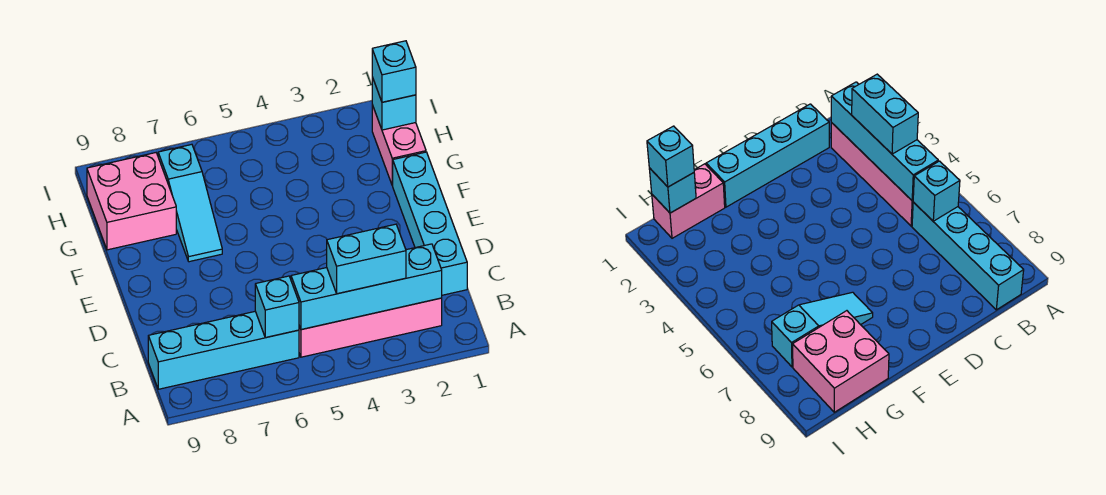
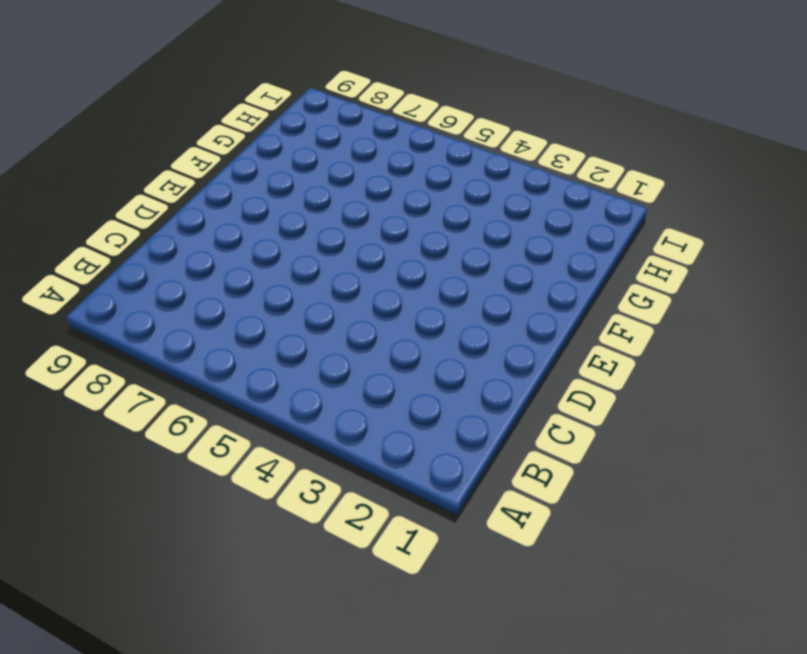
none -> pink 1x4 brick [299,298,442,357]
none -> cyan 1x4 brick [148,311,299,389]

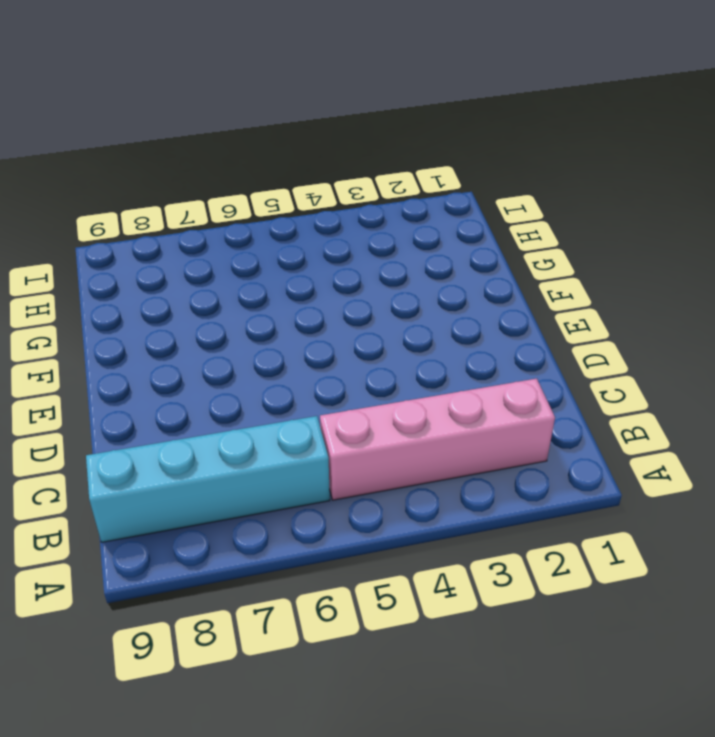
none -> cyan 1x4 brick [392,152,467,295]
none -> cyan 1x3 slope [158,144,222,262]

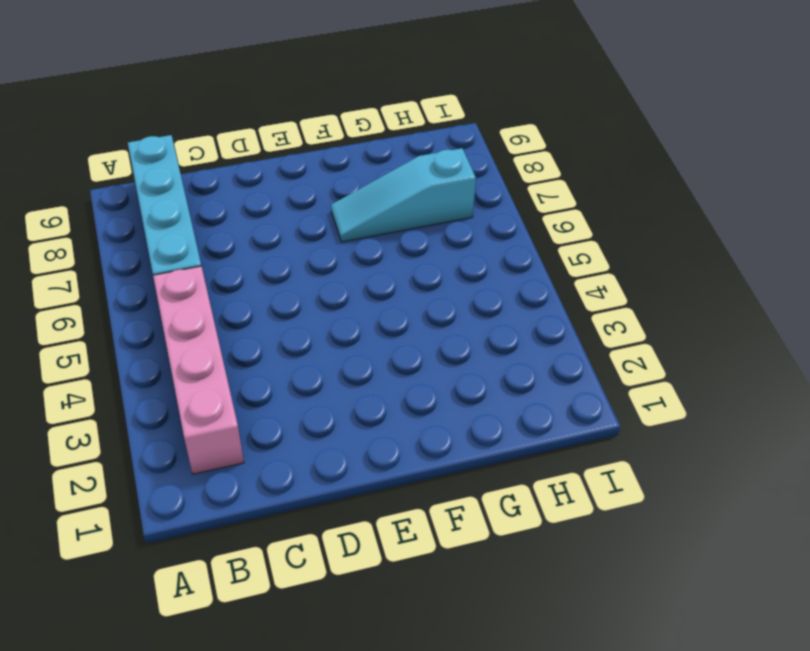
none -> cyan 1x4 brick [392,152,467,295]
none -> pink 1x2 brick [372,105,426,185]

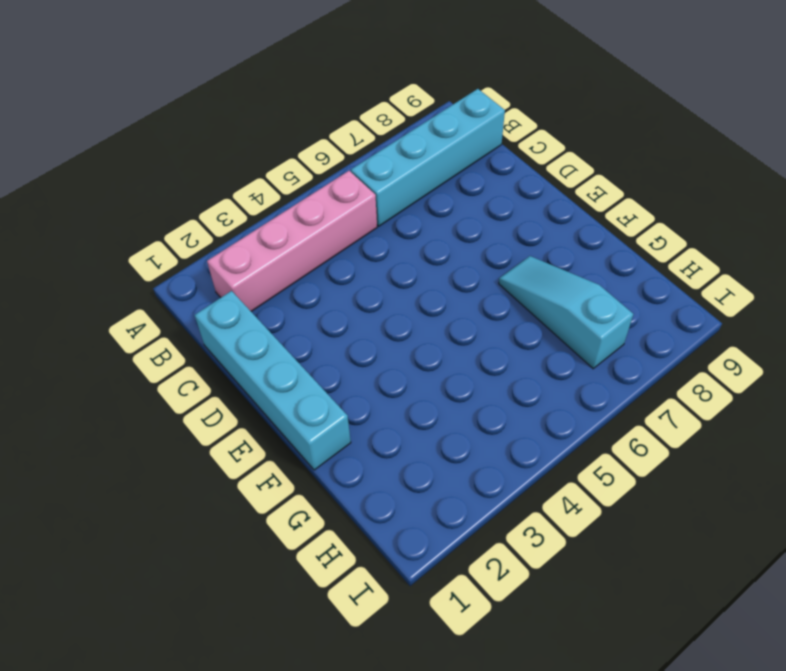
none -> pink 1x2 brick [372,105,426,185]
none -> pink 2x2 brick [87,153,176,250]

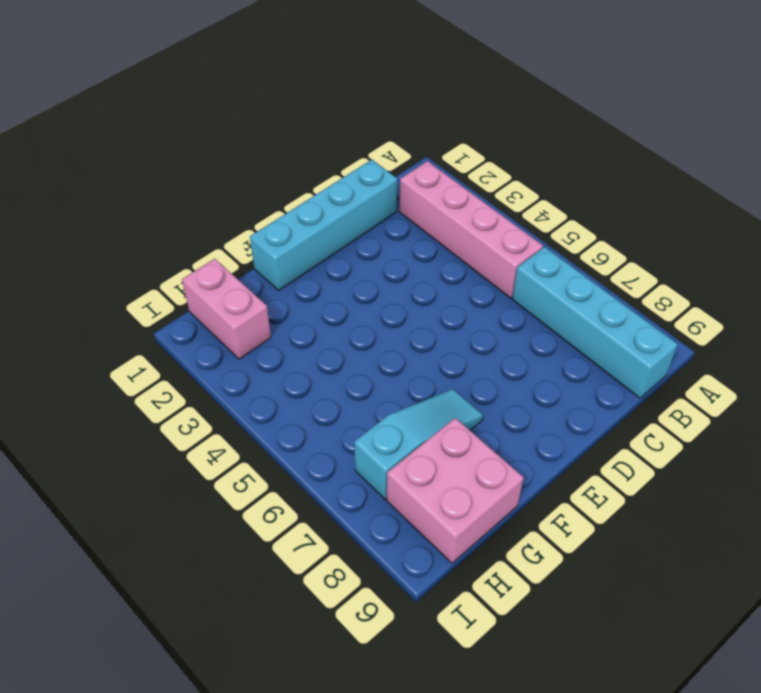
pink 1x2 brick [182,259,271,359] -> pink 1x2 brick turned to [372,105,426,185]
none -> cyan 1x4 brick [291,244,442,330]
none -> cyan 1x1 brick [255,276,299,338]

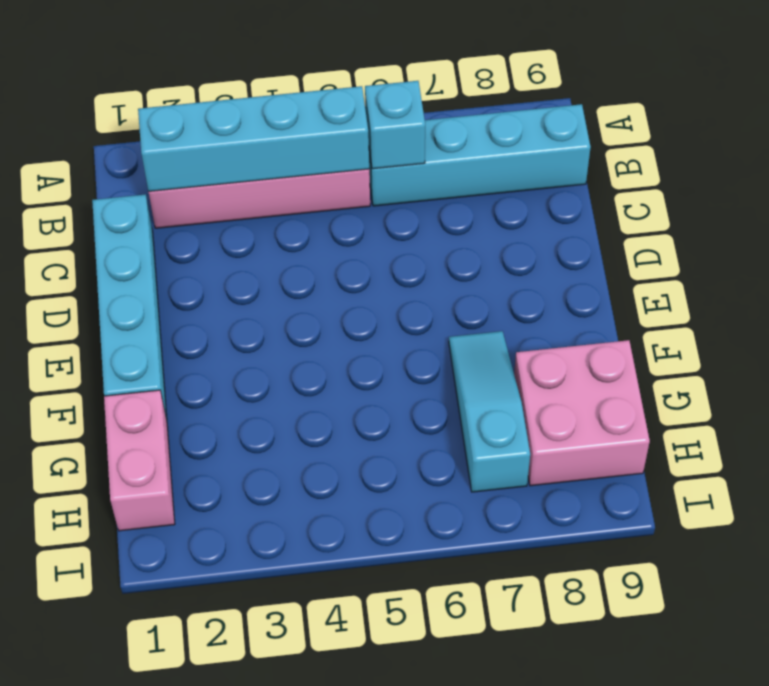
none -> cyan 1x1 brick [372,77,416,130]
none -> cyan 1x2 brick [327,224,406,294]

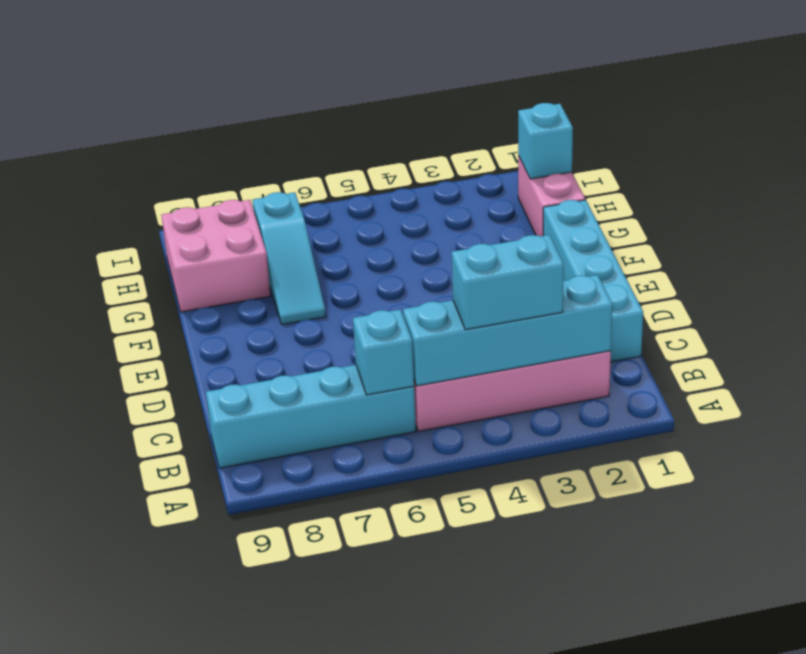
none -> cyan 1x1 brick [372,41,416,102]

